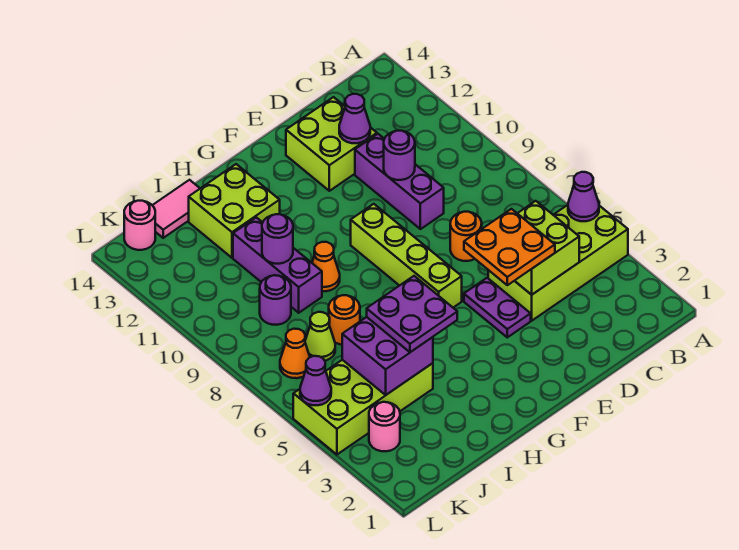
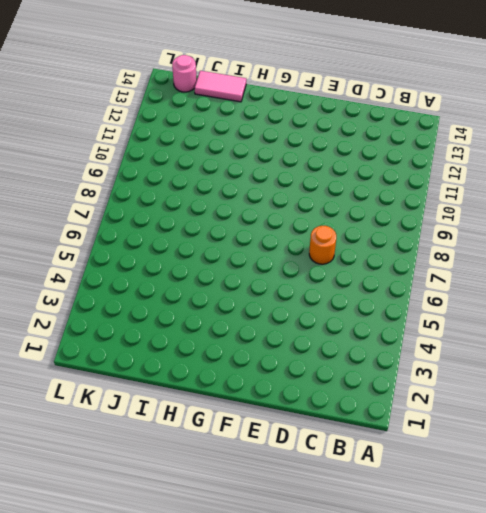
none -> lime 2x4 brick [488,205,628,321]
none -> purple 1x3 brick [355,134,444,229]
none -> lime 2x2 brick [286,97,377,191]

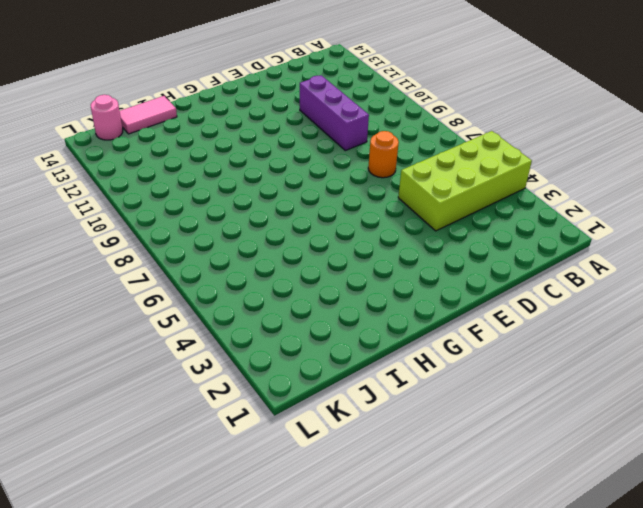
none -> lime 2x2 brick [286,97,377,191]
none -> purple 1x2 plate [464,278,531,337]
none -> lime 1x4 brick [351,204,462,308]

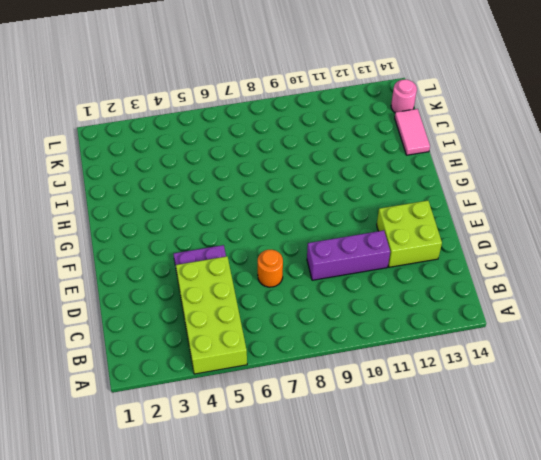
none -> lime 1x4 brick [351,204,462,308]
none -> orange 1x1 cone [312,242,340,291]
none -> lime 2x2 brick [189,164,280,258]

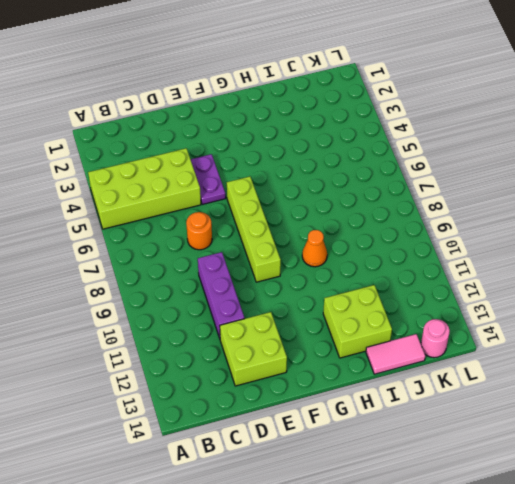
none -> lime 2x4 brick [293,360,433,454]
none -> orange 1x1 round brick [329,295,360,345]
none -> purple 1x3 brick [233,217,322,313]

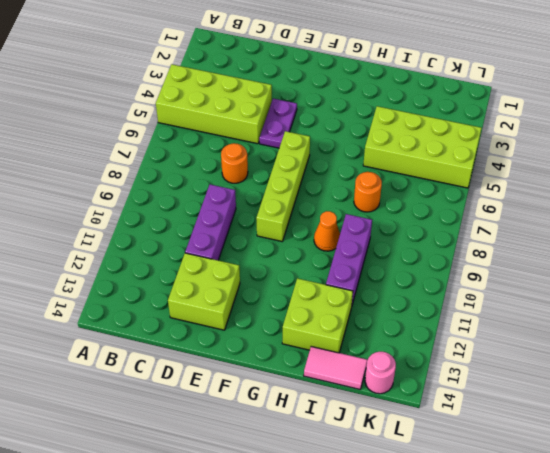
none -> lime 1x1 cone [305,312,335,361]
none -> purple 1x1 round brick [260,275,291,325]
none -> pink 1x1 round brick [369,402,400,451]

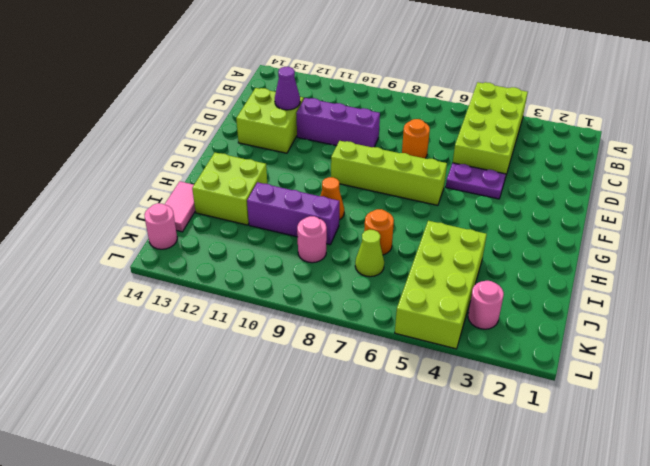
pink 1x1 round brick [297,216,327,263] -> purple 1x1 round brick [260,275,291,325]
none -> orange 1x1 cone [280,329,310,378]
none -> purple 1x1 cone [568,172,599,221]
none -> lime 2x2 brick [515,201,579,295]

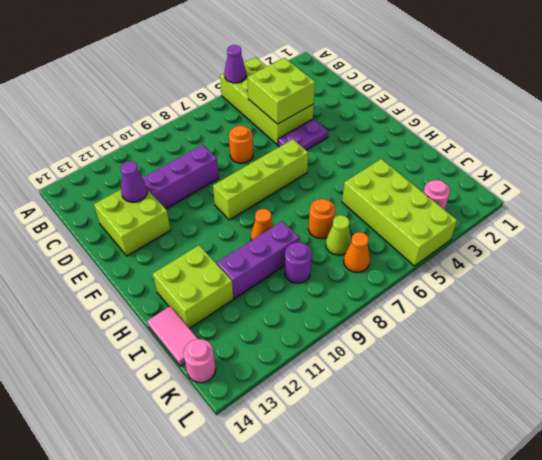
none -> purple 1x1 round brick [384,131,415,180]
none -> purple 2x2 brick [342,317,433,395]
none -> purple 1x1 round brick [262,214,293,264]

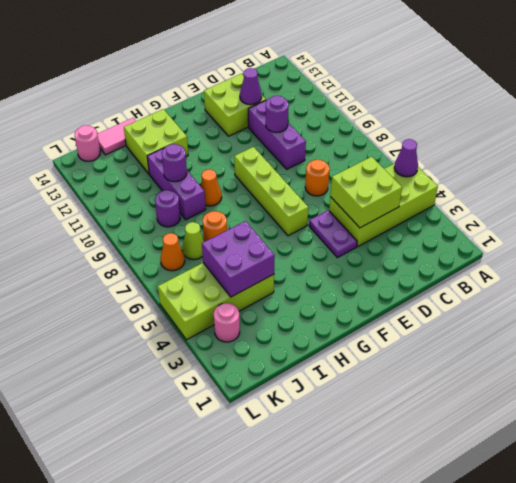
none -> purple 1x1 cone [300,356,331,405]
none -> orange 2x2 plate [464,209,555,285]
none -> purple 2x2 plate [367,276,457,352]

